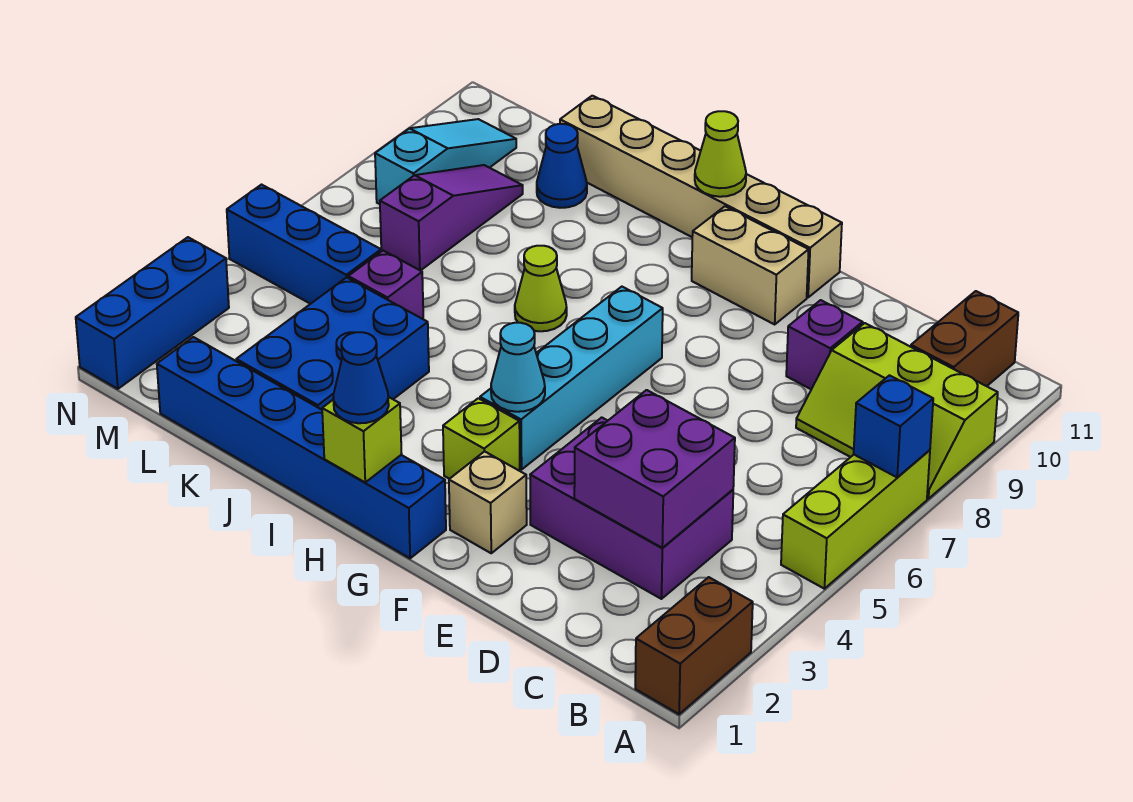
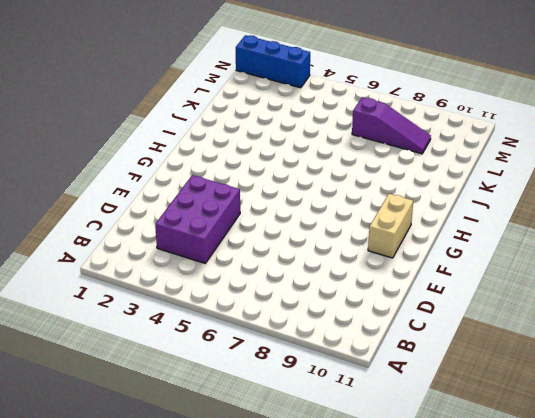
none -> brown 1x2 brick [635,577,753,714]
none -> lime 1x3 brick [781,450,930,589]
none -> lime 2x3 slope [796,323,998,499]

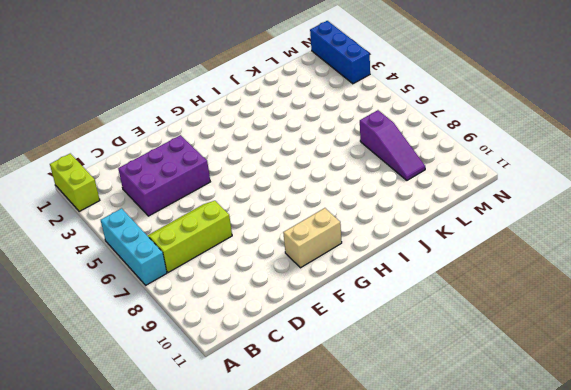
lime 1x2 brick [50,154,100,212] -> brown 1x2 brick [635,577,753,714]
cyan 1x3 brick [101,208,167,285] -> lime 1x3 brick [781,450,930,589]
lime 2x3 slope [147,201,232,273] -> lime 2x3 slope moved to [796,323,998,499]
none -> brown 1x2 brick [911,291,1018,386]
none -> purple 1x1 brick [786,300,863,389]
none -> tan 1x1 brick [449,451,527,553]

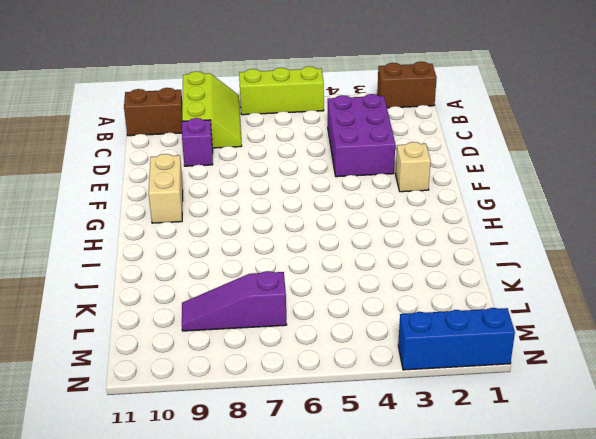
none -> tan 1x6 brick [560,96,842,297]
none -> blue 1x6 brick [157,337,446,558]
none -> lime 1x1 brick [443,398,520,479]

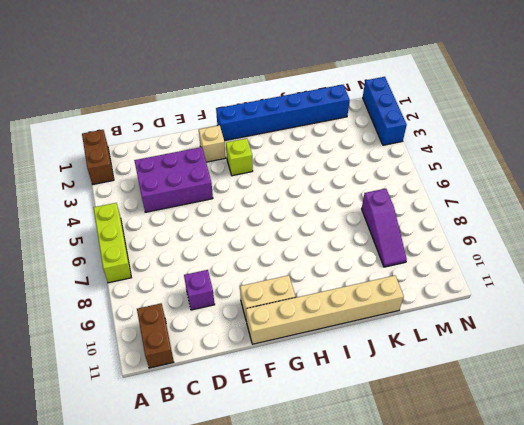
none -> lime 2x3 slope [796,323,998,499]
none -> cyan 1x4 brick [480,287,663,470]
none -> lime 1x1 cone [515,246,567,331]

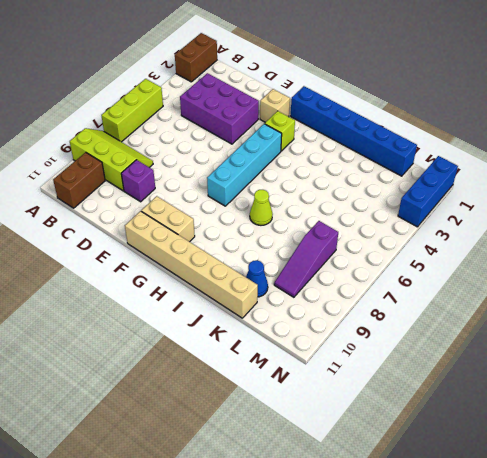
none -> blue 2x3 brick [236,277,429,410]
none -> purple 1x1 brick [348,251,423,319]
none -> blue 1x3 brick [227,185,381,304]

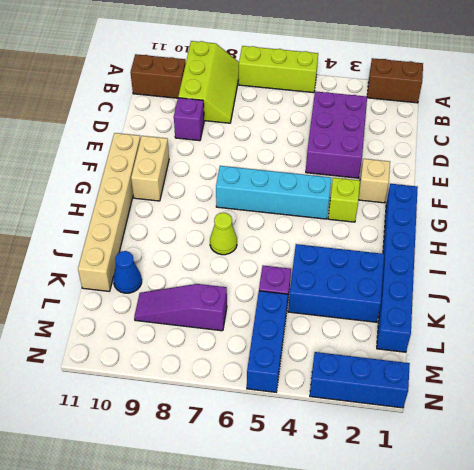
none -> cyan 1x3 slope [375,119,516,204]
none -> blue 1x1 brick [854,375,933,477]
none -> purple 2x2 brick [574,390,735,548]

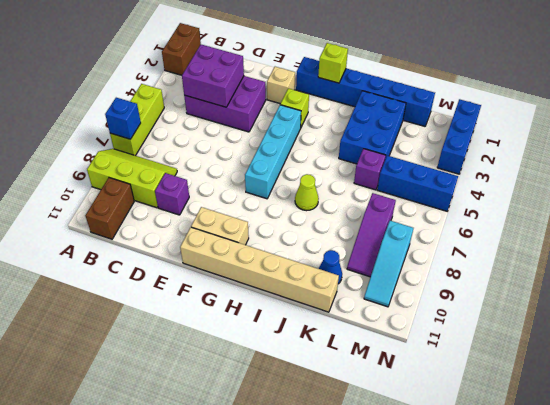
none -> cyan 1x1 cone [491,323,545,412]
none -> lime 1x1 cone [695,111,746,197]
none -> blue 1x1 cone [333,332,389,423]

